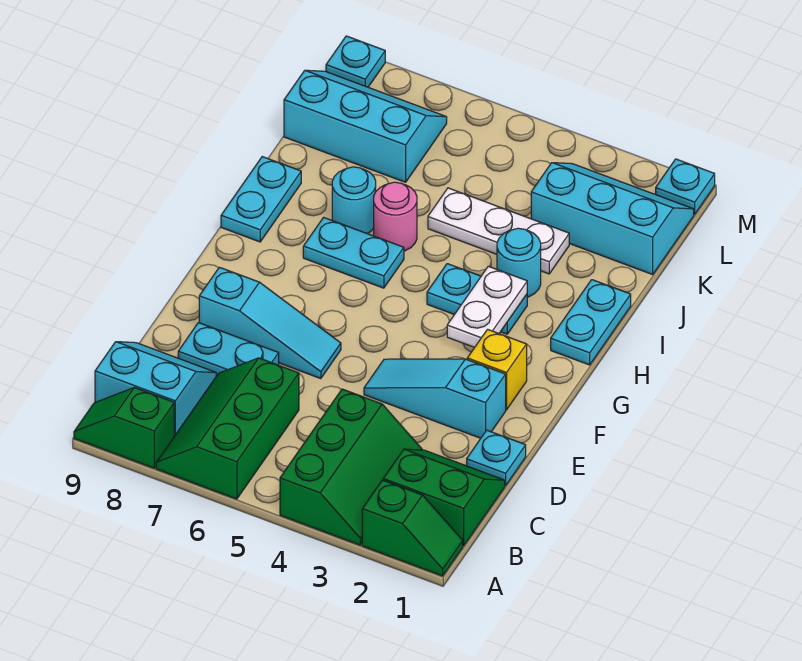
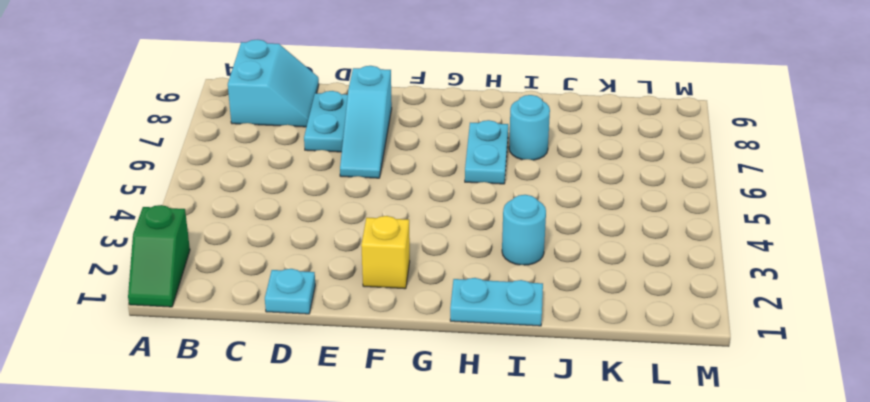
none -> green 2x3 slope [280,389,422,545]
none -> green 2x3 slope [156,358,299,499]
none -> green 1x2 slope [74,387,174,468]

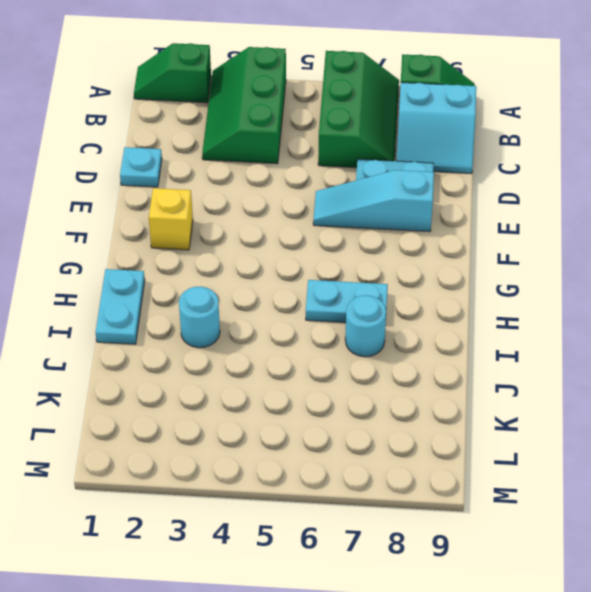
none -> green 2x2 slope [383,449,505,546]
none -> cyan 1x3 slope [364,359,506,438]
none -> cyan 1x2 plate [427,264,527,334]

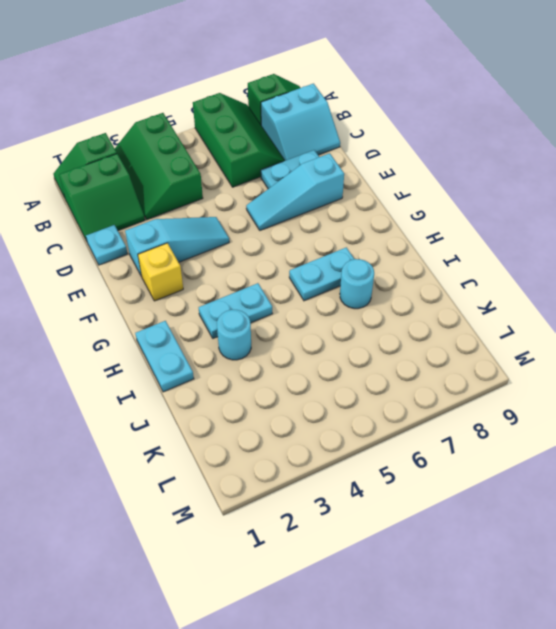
none -> cyan 1x2 plate [221,157,301,242]
none -> pink 1x1 round brick [374,182,417,251]
none -> white 1x3 plate [428,188,569,274]

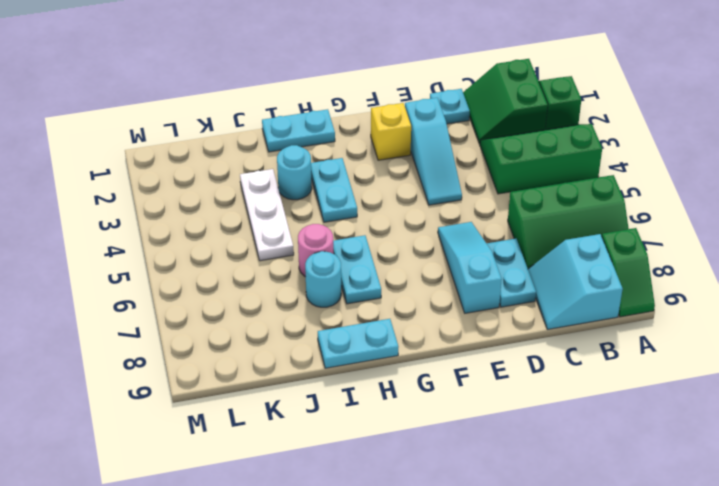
none -> cyan 2x3 slope [531,163,694,274]
none -> cyan 2x3 slope [284,70,447,182]
none -> cyan 1x1 plate [656,159,715,214]

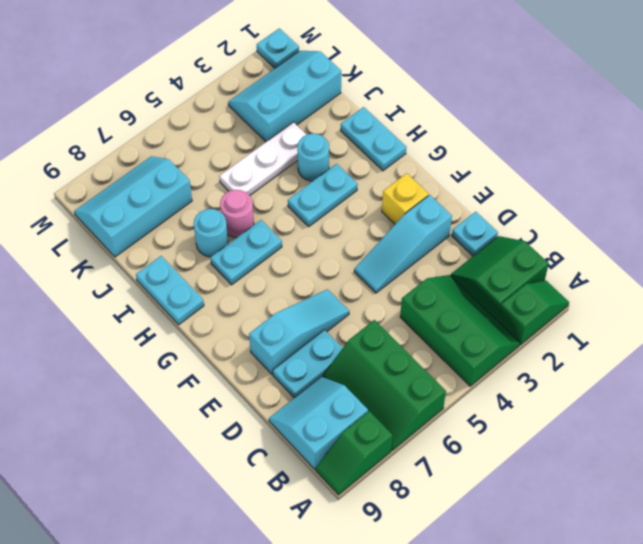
none -> cyan 1x1 plate [326,36,385,87]
none -> white 1x2 plate [447,266,527,347]

